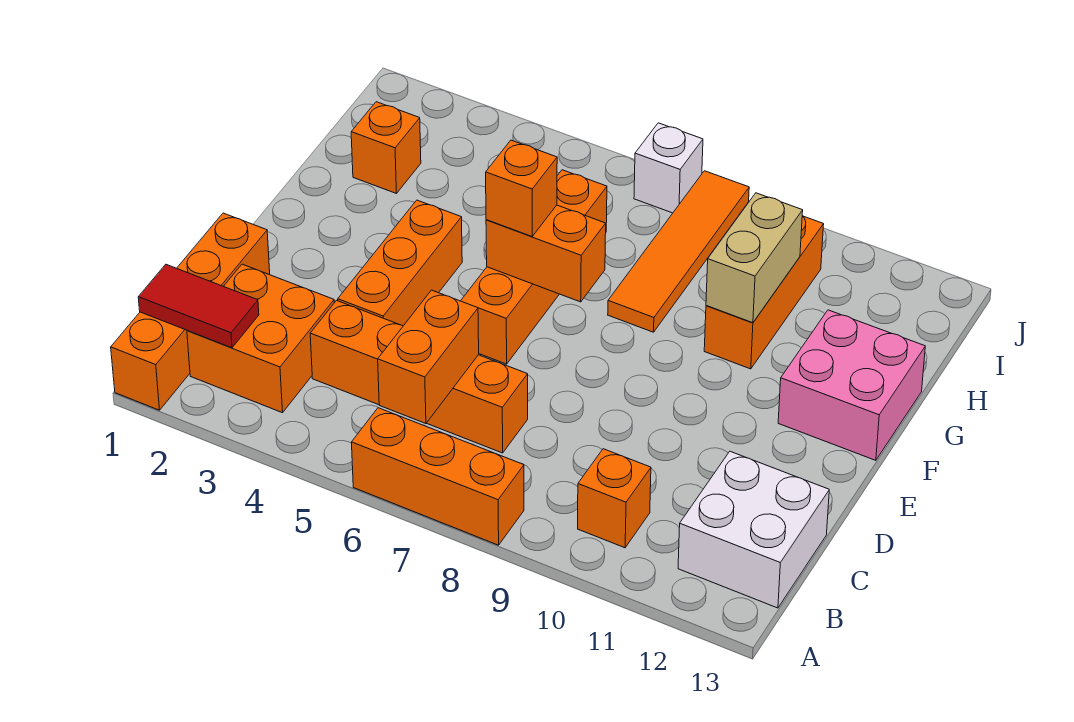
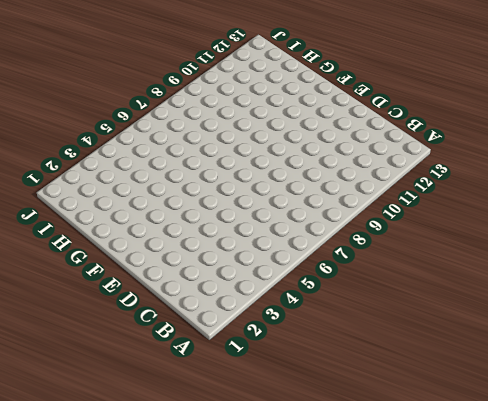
none -> orange 1x4 brick [111,213,270,410]
none -> orange 1x3 brick [352,408,524,545]
none -> orange 2x2 brick [187,264,334,413]

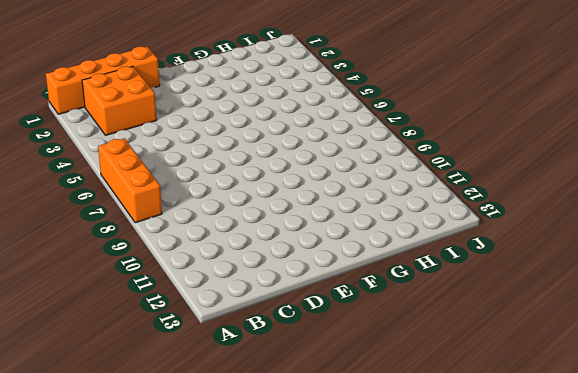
none -> orange 1x1 brick [578,449,651,548]
none -> white 2x2 brick [678,451,829,608]
none -> orange 1x4 brick [310,301,528,453]

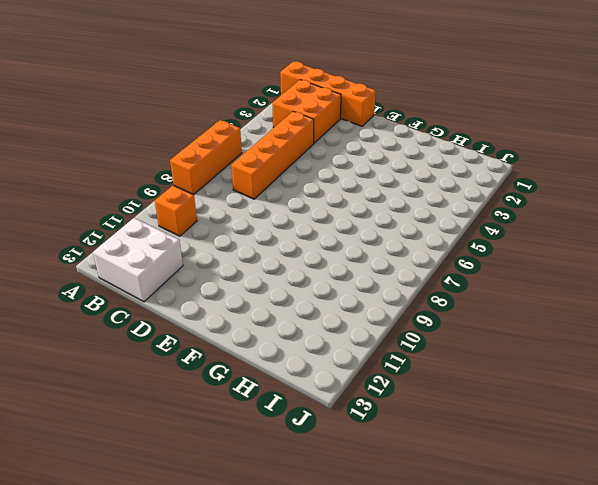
none -> orange 1x3 brick [338,200,462,326]
none -> orange 1x4 brick [461,170,607,364]
none -> pink 2x2 brick [778,310,925,460]

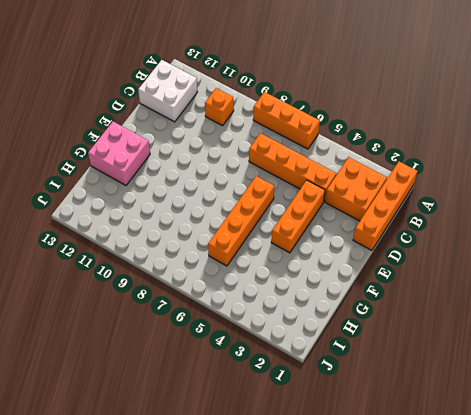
none -> orange 1x4 tile [608,171,749,332]
none -> orange 1x3 brick [704,216,824,369]
none -> orange 1x1 brick [351,102,421,194]

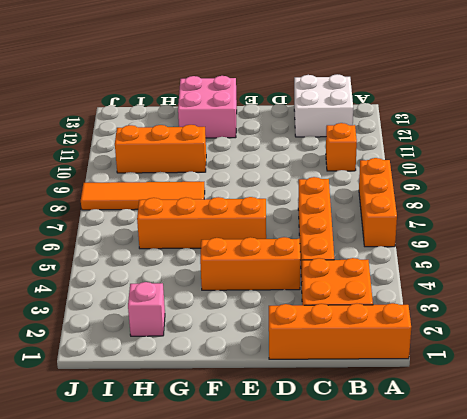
pink 1x1 brick [128,282,165,336] -> orange 1x1 brick [351,102,421,194]
none -> white 1x1 brick [634,123,703,213]
none -> red 1x2 tile [138,265,259,348]
none -> orange 1x2 brick [378,290,479,424]

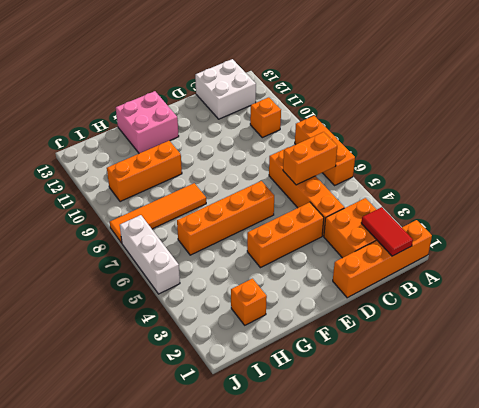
white 1x3 brick [120,215,180,294] -> white 1x1 brick [634,123,703,213]
none -> orange 1x2 brick [486,205,606,302]
none -> tan 1x2 brick [706,193,803,323]
none -> orange 1x1 brick [486,140,557,236]

